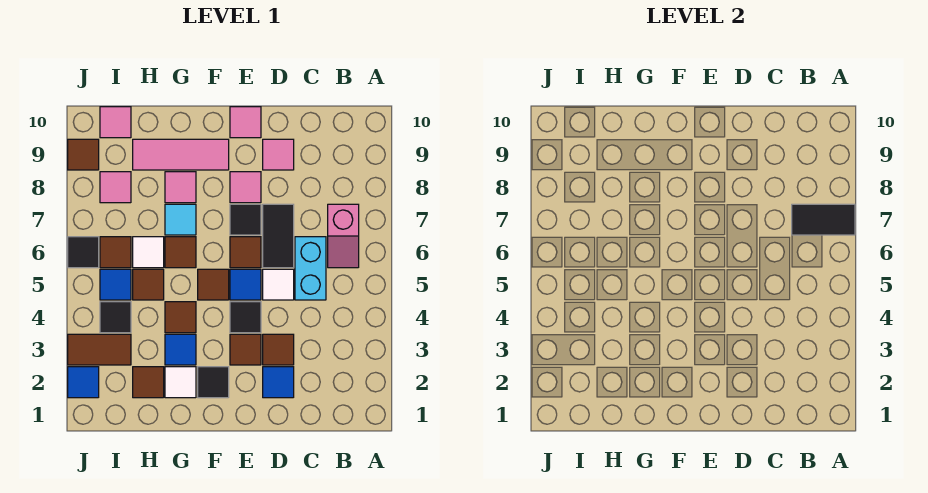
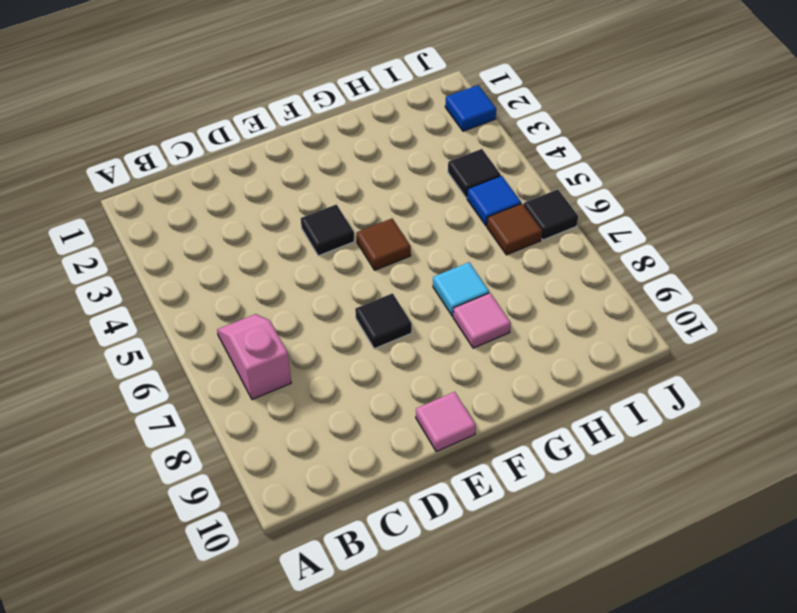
none -> cyan 1x2 brick [295,237,326,300]
none -> blue 1x1 tile [263,367,294,398]
none -> brown 1x1 tile [263,334,294,365]
none -> white 1x1 tile [263,269,294,300]

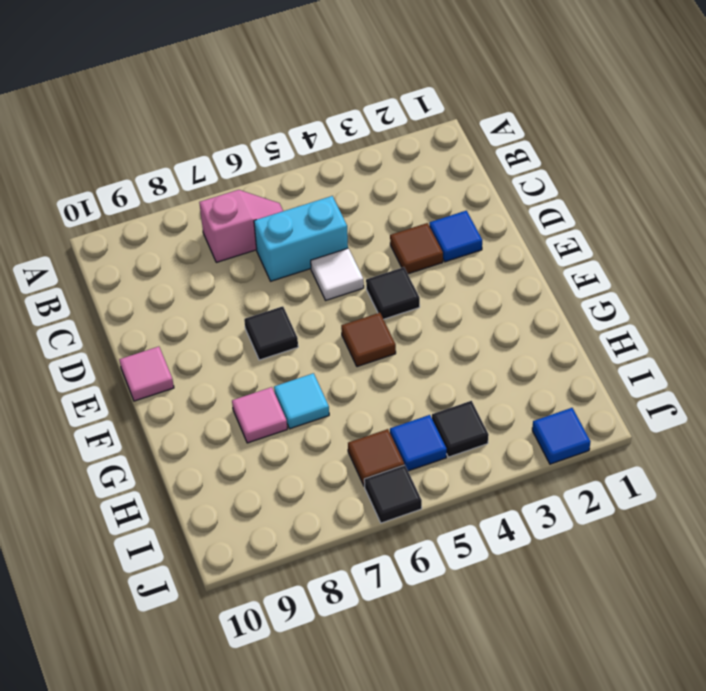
none -> black 1x2 tile [263,204,294,268]
none -> pink 1x1 tile [263,139,294,170]
none -> brown 1x1 tile [230,334,261,365]
none -> blue 1x1 tile [230,269,261,300]

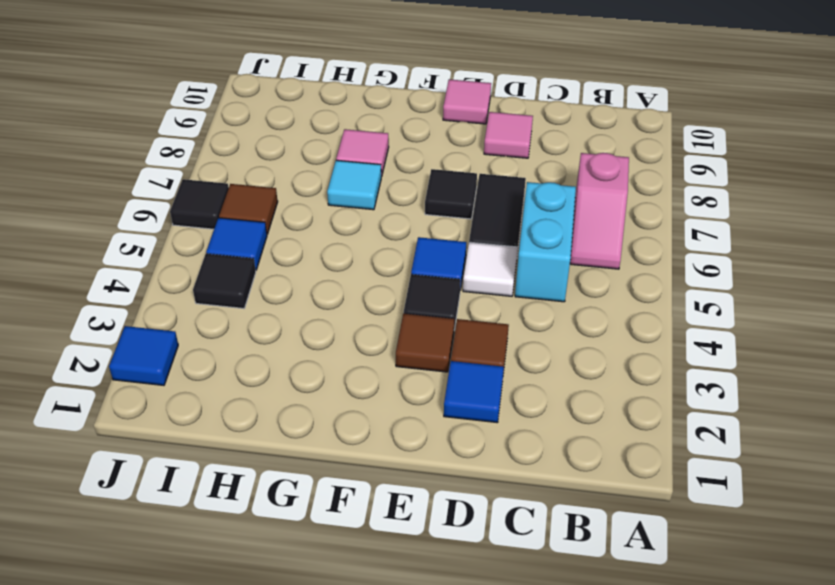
none -> brown 1x1 tile [230,237,261,268]
none -> pink 1x1 tile [230,172,261,203]
none -> black 1x1 tile [198,367,229,398]
none -> brown 1x1 tile [198,269,229,300]

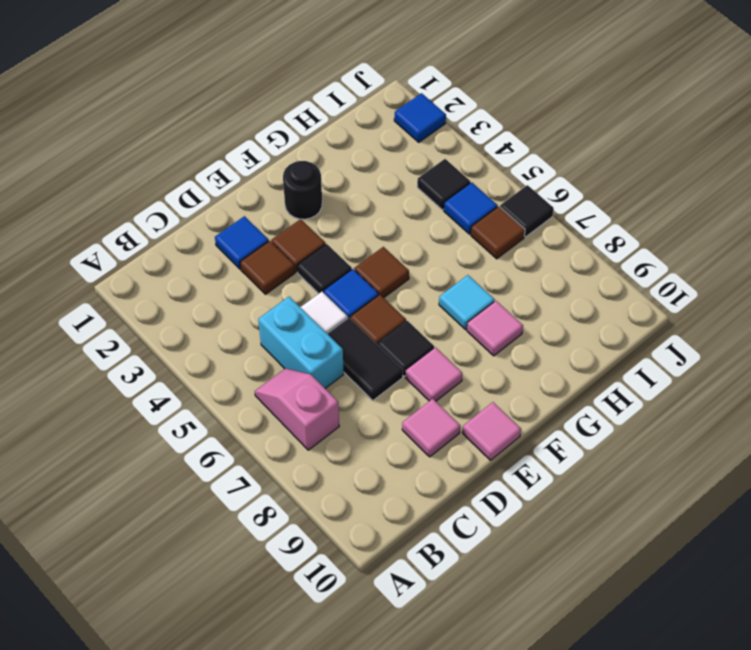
black 1x1 round brick [283,161,322,219] -> black 1x1 tile [198,367,229,398]
none -> pink 1x3 tile [133,139,229,170]
none -> white 1x1 tile [165,367,196,398]
none -> blue 1x1 tile [165,334,196,365]
none -> brown 1x1 tile [165,302,196,333]

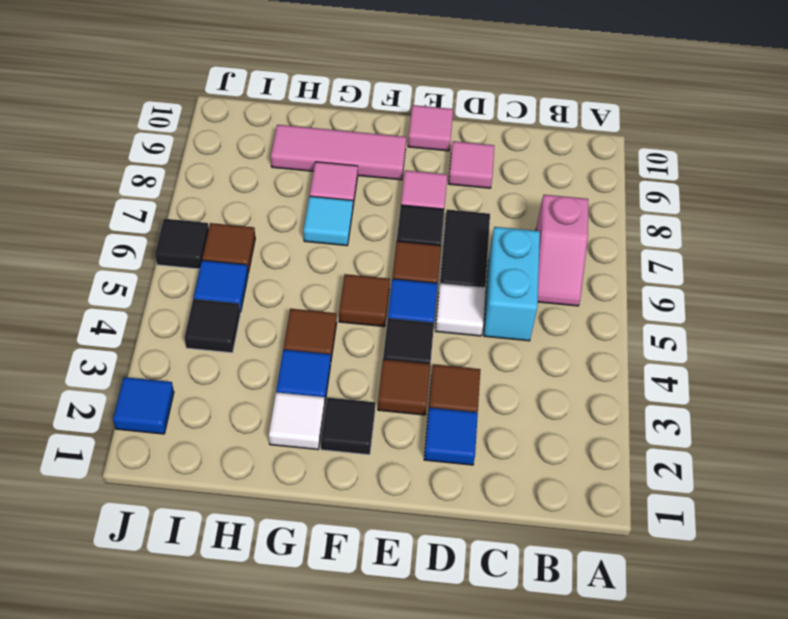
none -> brown 1x1 tile [165,237,196,268]
none -> brown 1x1 tile [133,367,164,398]
none -> brown 1x1 tile [133,269,164,300]
none -> white 1x1 tile [133,237,164,268]

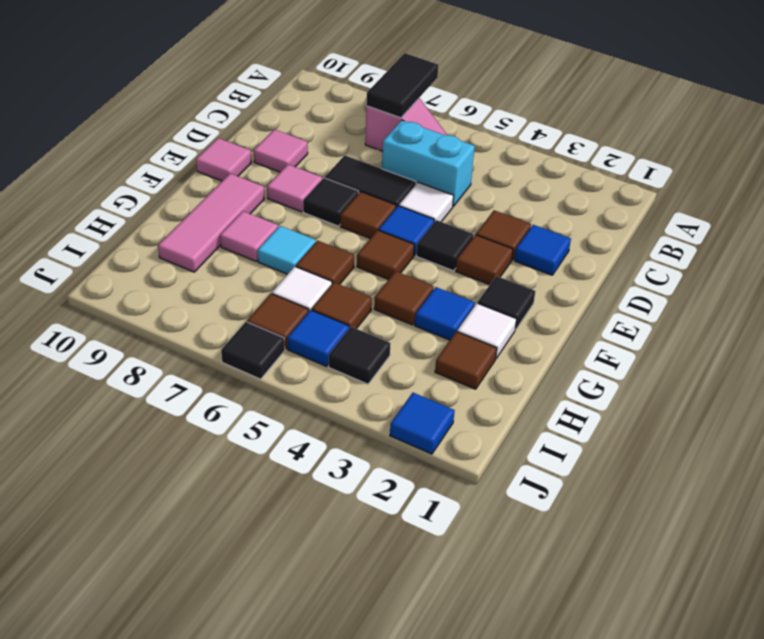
none -> brown 1x2 tile [68,334,131,365]
none -> pink 1x1 tile [100,172,131,203]
none -> pink 1x1 tile [100,107,131,138]
none -> brown 1x1 tile [68,139,99,170]

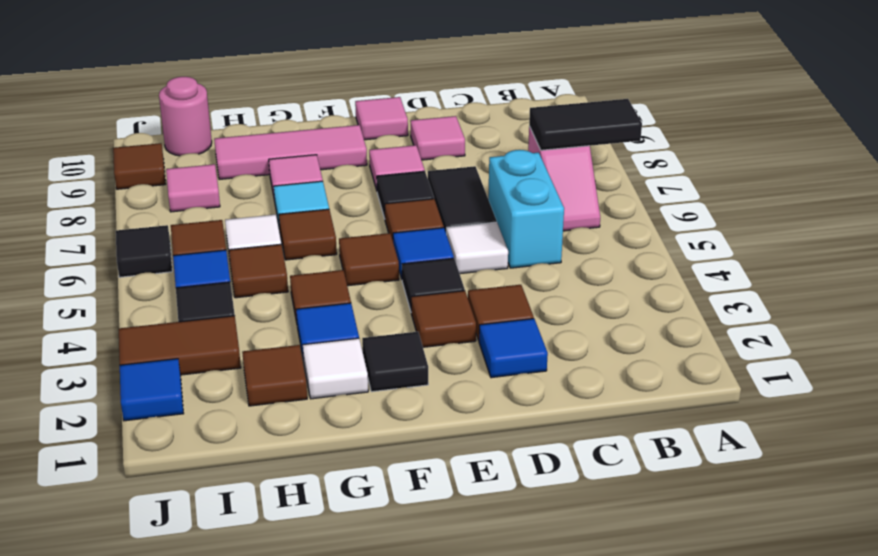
pink 1x1 round brick [159,77,212,156] -> pink 1x1 tile [100,107,131,138]

